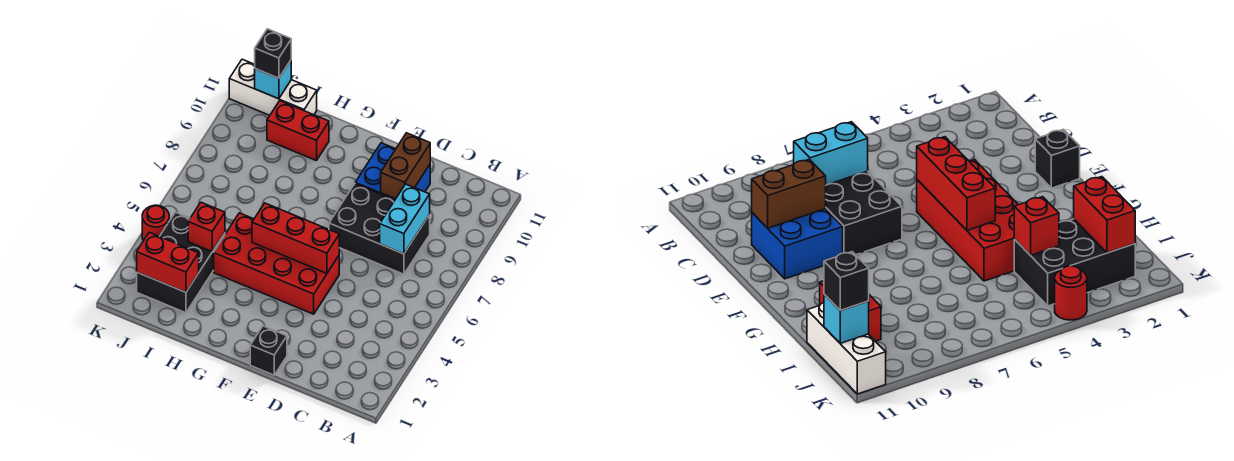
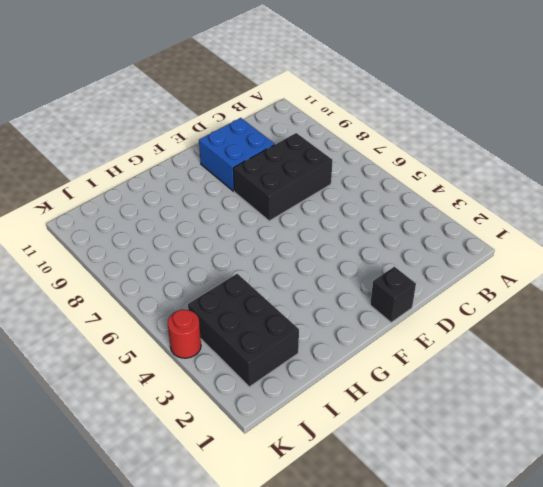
none -> red 2x4 brick [214,213,339,314]
none -> red 1x2 brick [267,101,329,161]
none -> white 1x3 brick [229,59,317,115]

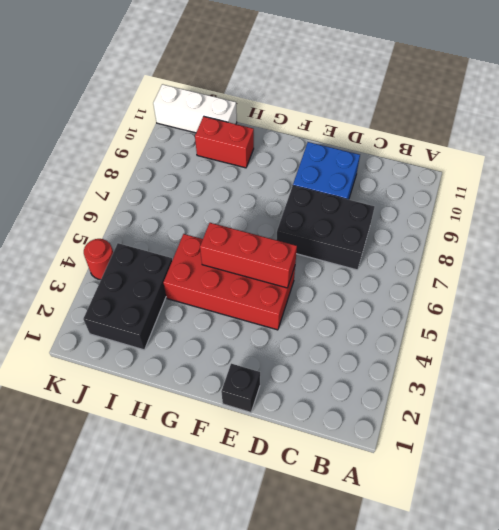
none -> cyan 1x2 brick [380,184,430,254]
none -> brown 1x2 brick [381,133,430,199]
none -> red 1x2 brick [137,232,199,292]

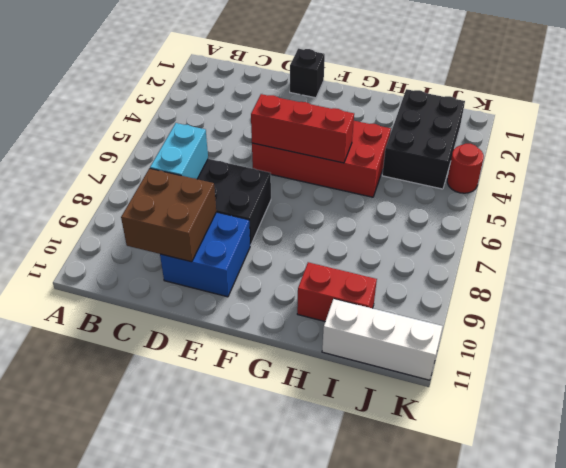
brown 2x2 brick [121,168,216,262] -> brown 1x2 brick [381,133,430,199]
none -> red 1x2 brick [137,232,199,292]
none -> red 1x1 brick [188,202,225,251]
none -> cyan 1x1 brick [255,60,291,99]

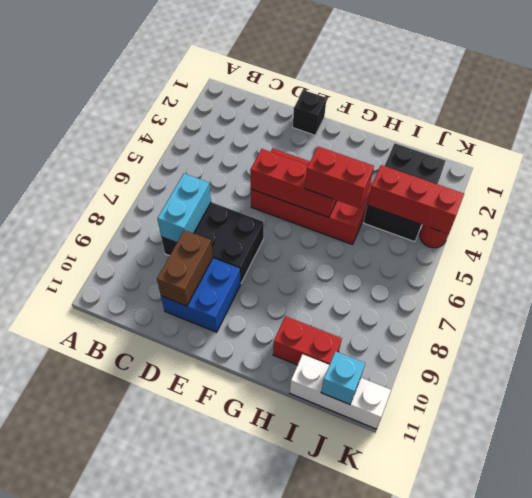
red 1x2 brick [305,147,374,208] -> red 1x2 brick moved to [137,232,199,292]
red 1x3 brick [367,165,464,234] -> red 1x1 brick [188,202,225,251]
none -> black 1x1 brick [255,29,291,78]

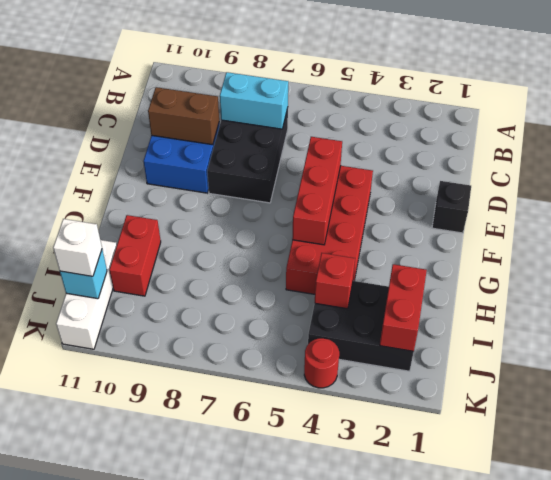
white 1x1 brick [53,219,102,276] -> black 1x1 brick [255,29,291,78]

